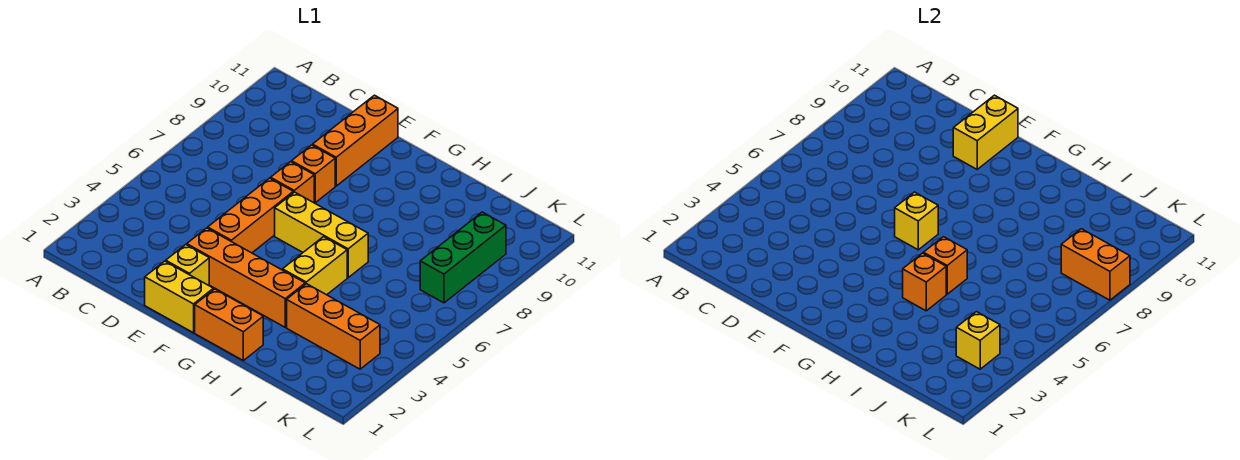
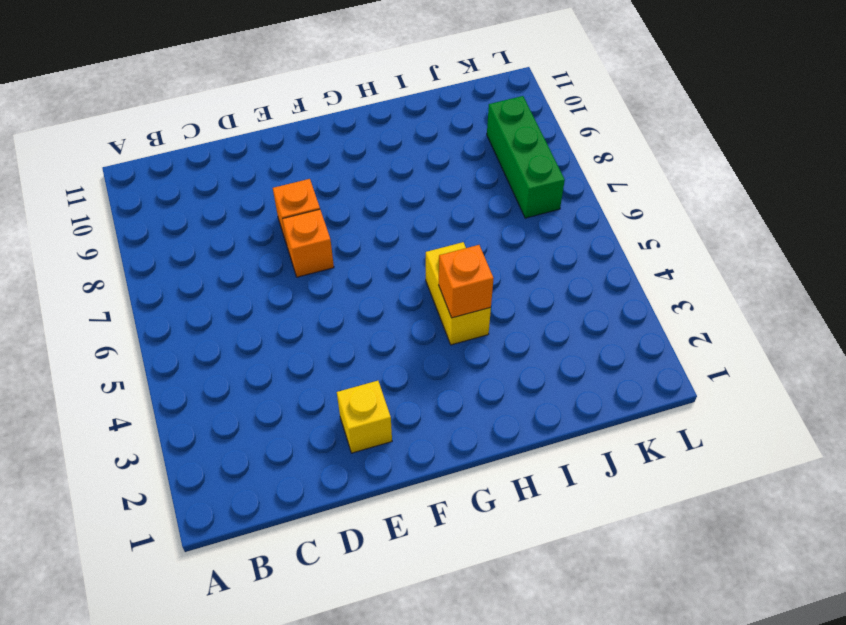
none -> yellow 1x2 brick [145,261,213,333]
none -> orange 1x4 brick [187,228,305,327]
none -> orange 1x3 brick [208,178,293,253]

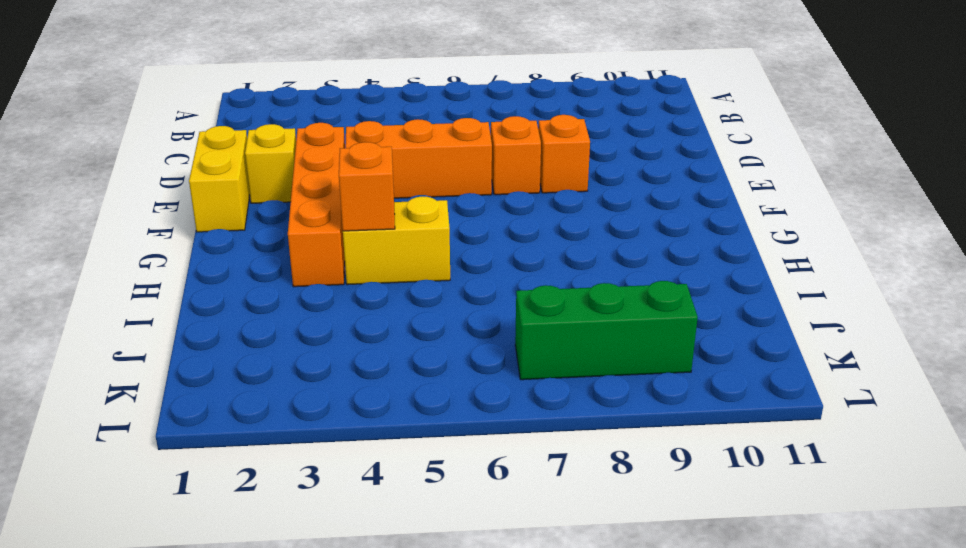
none -> orange 1x3 brick [313,95,398,186]
none -> yellow 1x3 brick [275,192,368,278]
none -> orange 1x2 brick [195,289,263,360]

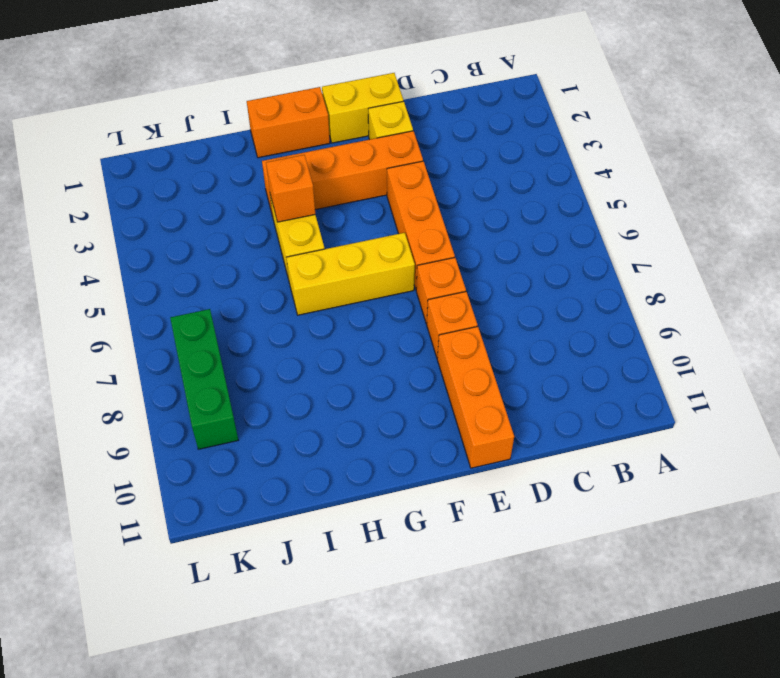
none -> orange 1x3 brick [287,284,380,369]
none -> yellow 1x2 brick [953,95,1018,169]
none -> yellow 1x1 brick [895,192,938,250]

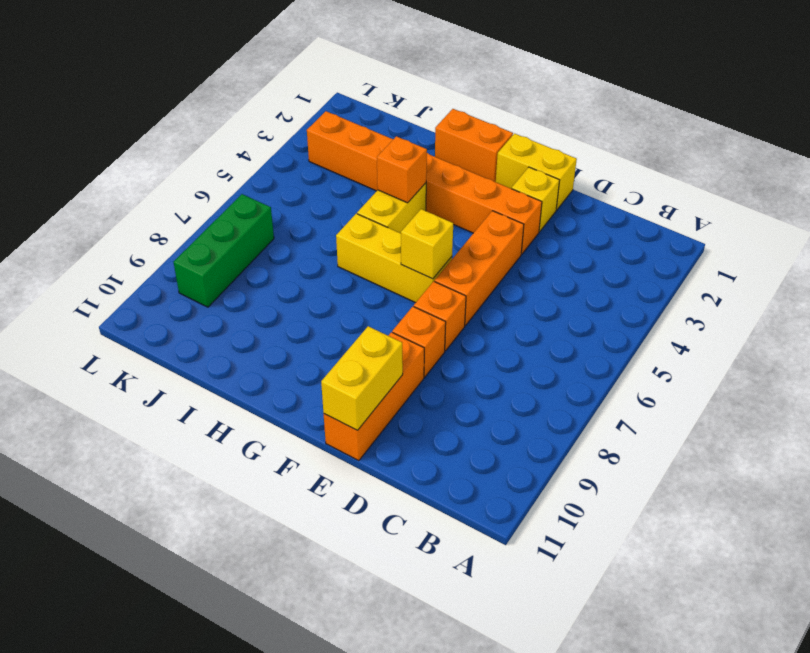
none -> orange 1x1 brick [924,237,967,294]
none -> yellow 1x1 brick [956,312,1000,369]
none -> orange 1x2 brick [1061,229,1130,300]

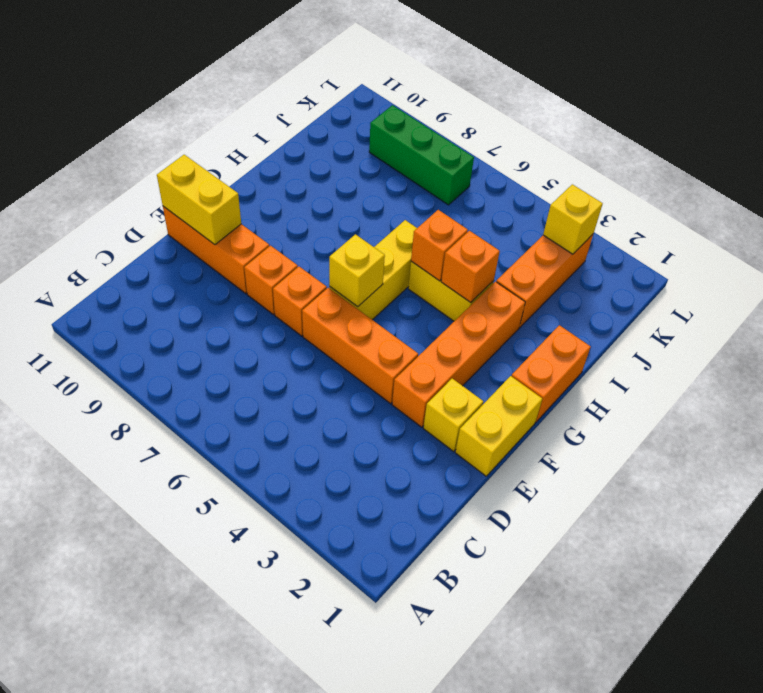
none -> orange 1x2 brick [1061,229,1130,300]

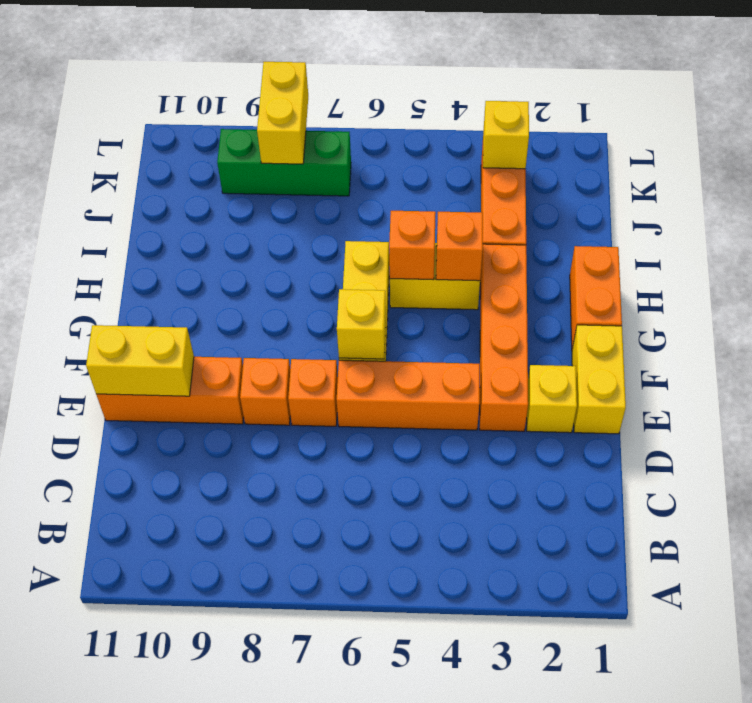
yellow 1x2 brick [257,62,308,164] -> orange 1x2 brick [1061,229,1130,300]

